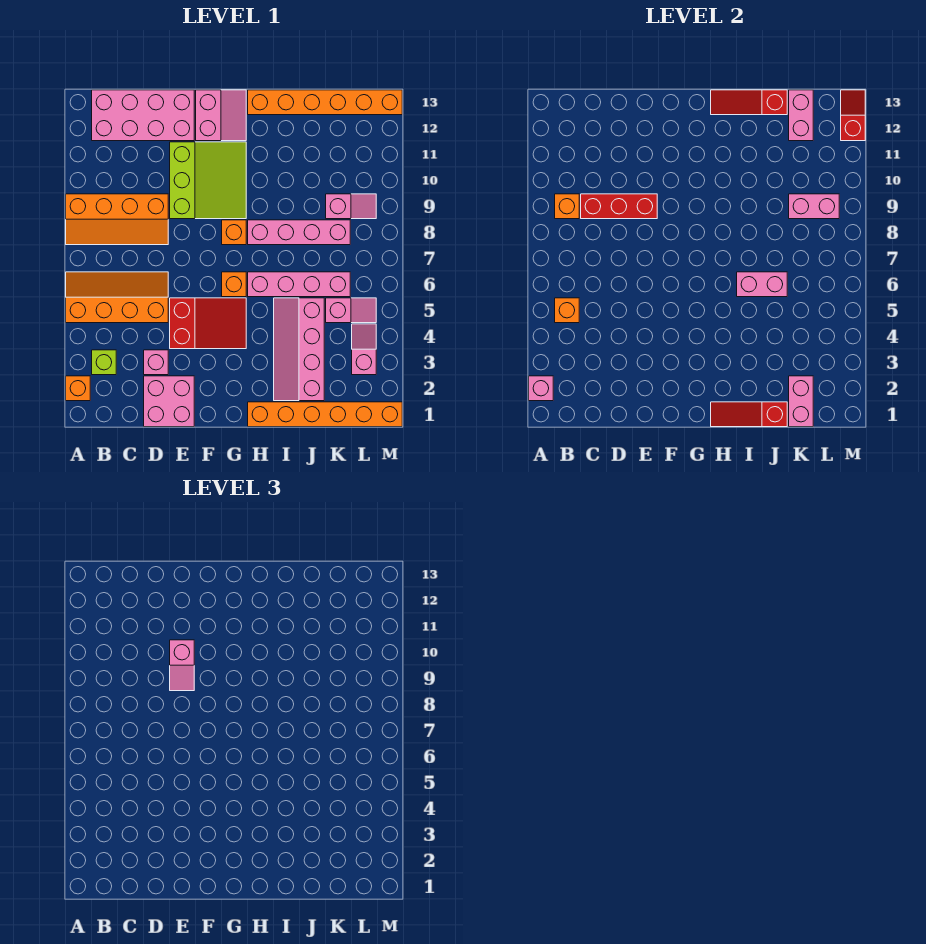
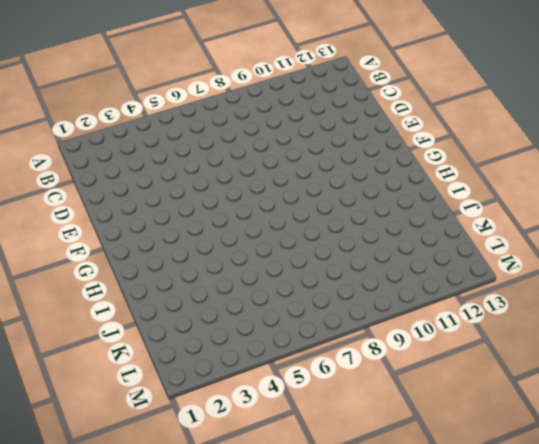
none -> orange 1x1 brick [66,376,90,401]
none -> orange 2x4 slope [66,272,168,323]
none -> orange 2x4 slope [66,194,168,245]
none -> lime 1x1 brick [92,350,116,375]

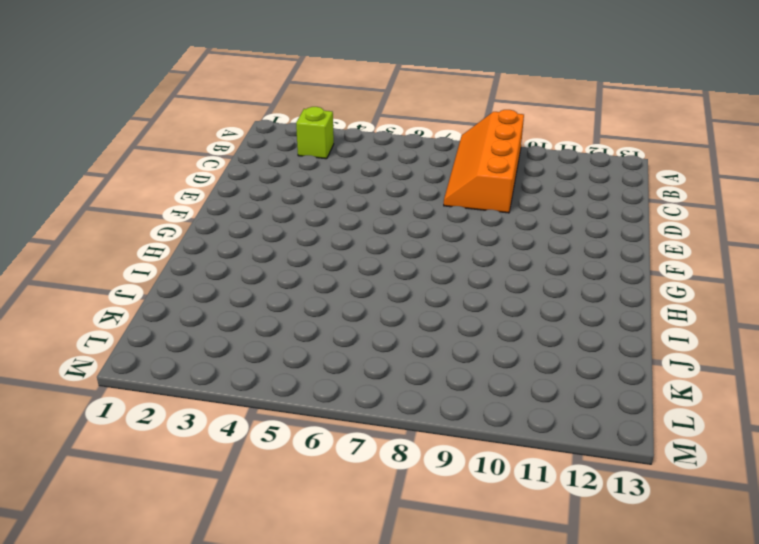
none -> orange 1x1 brick [66,376,90,401]
none -> orange 2x4 slope [66,272,168,323]
none -> pink 2x4 brick [92,90,194,141]
none -> pink 2x2 brick [144,376,194,427]

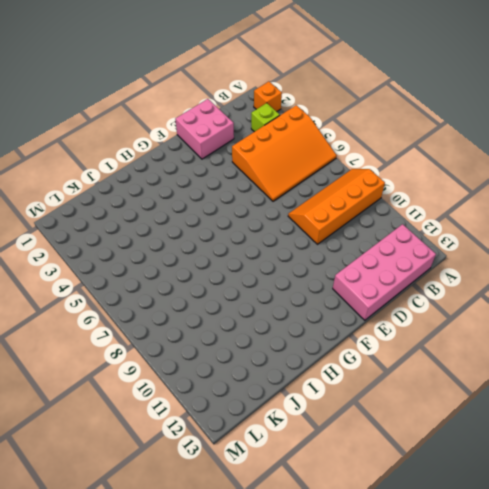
orange 3x4 slope [232,105,337,201] -> orange 2x4 slope [66,272,168,323]
none -> pink 1x1 brick [144,350,168,375]
none -> red 2x3 slope [170,298,246,349]
none -> lime 3x3 slope [170,142,246,219]
none -> pink 2x2 slope [196,90,246,141]

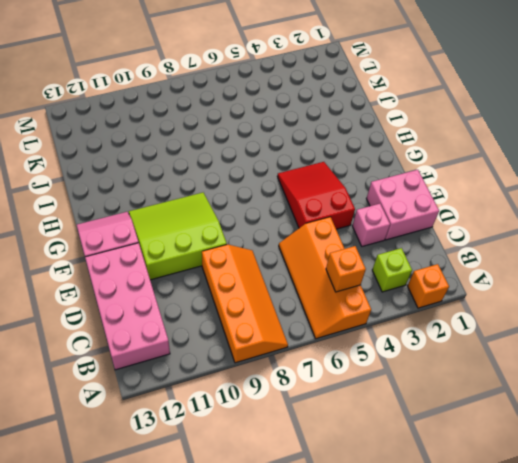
none -> orange 1x1 brick [222,272,246,297]
none -> orange 1x1 brick [222,220,246,245]
none -> orange 1x6 brick [248,402,402,427]
none -> pink 1x4 brick [248,272,350,297]

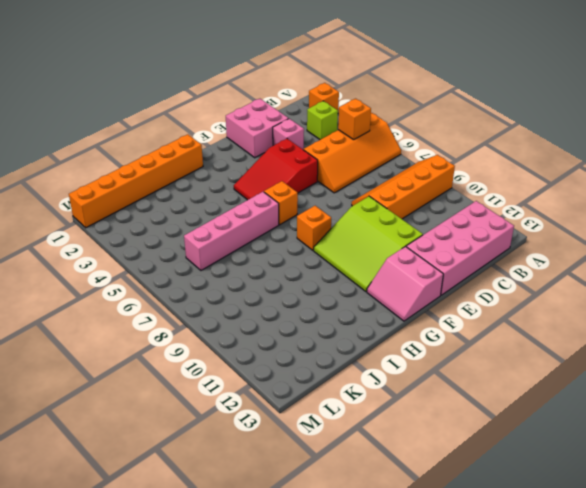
none -> pink 1x4 brick [248,220,350,245]
none -> orange 1x6 brick [248,90,402,115]
none -> pink 2x4 slope [274,298,324,401]
none -> pink 1x2 slope [326,298,376,323]

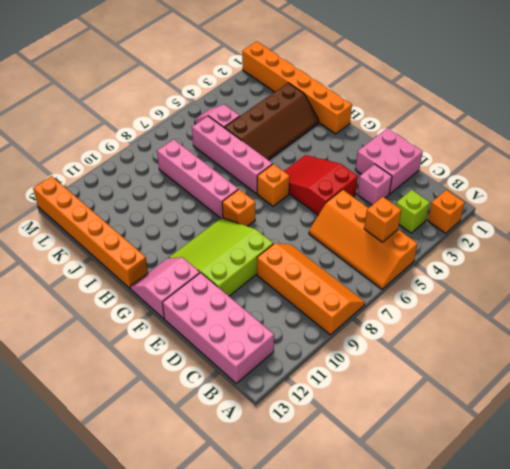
brown 2x4 slope [225,83,319,160] -> pink 2x4 slope [274,298,324,401]
none -> pink 1x2 slope [326,194,376,219]
none -> pink 1x2 slope [352,324,376,375]
none -> pink 1x1 brick [529,376,553,401]
none -> orange 1x1 brick [555,194,579,219]

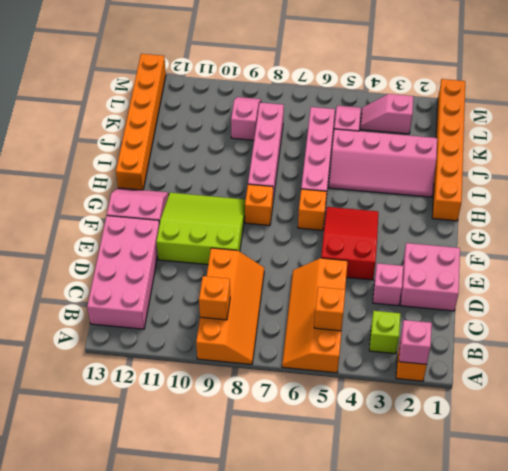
none -> red 1x3 brick [581,194,657,219]
none -> red 1x3 slope [711,402,787,427]
none -> red 1x3 slope [711,90,787,115]
none -> pink 1x2 brick [737,272,787,297]

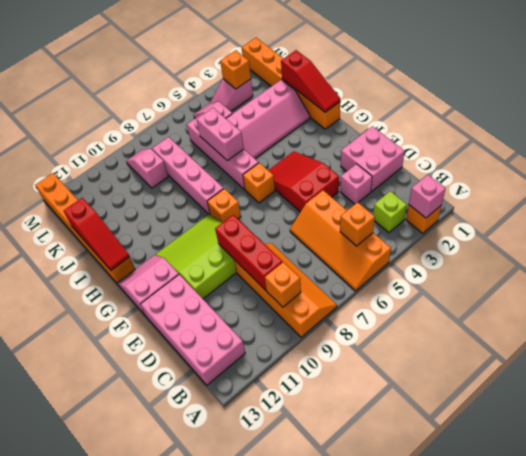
orange 1x1 brick [220,50,251,89] -> none
none -> pink 1x2 brick [789,376,813,427]
none -> pink 1x2 brick [789,194,839,219]
none -> pink 1x2 brick [789,90,813,141]
none -> red 1x2 slope [841,90,865,141]

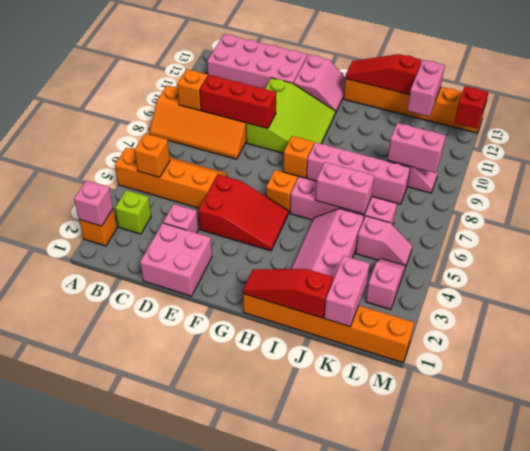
none -> pink 1x2 slope [170,640,194,691]

